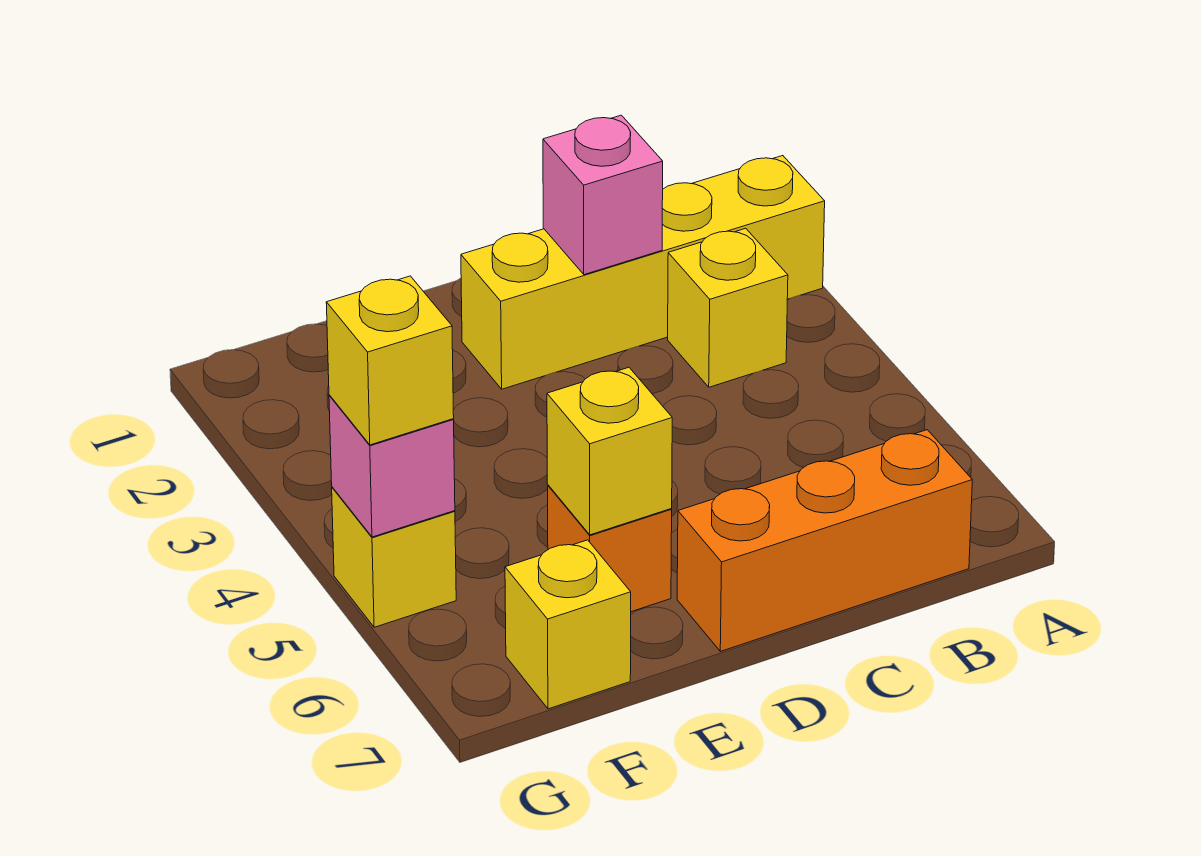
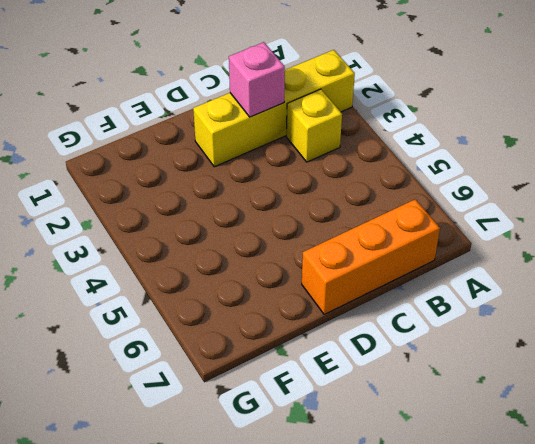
none -> orange 1x1 brick [548,485,672,612]
none -> yellow 1x1 brick [505,540,631,709]

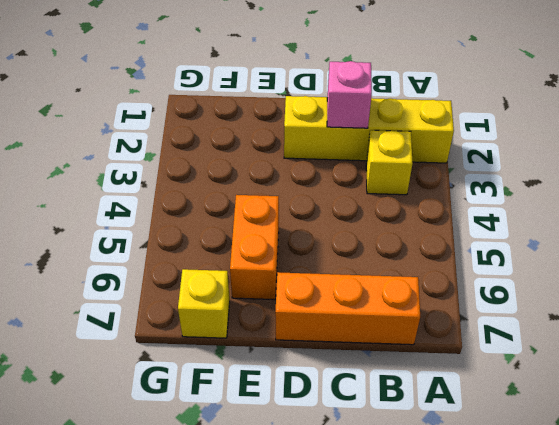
orange 1x2 brick [230,195,279,300] -> orange 1x1 brick [548,485,672,612]
none -> yellow 1x1 brick [332,487,456,627]
none -> yellow 1x1 brick [547,367,672,535]

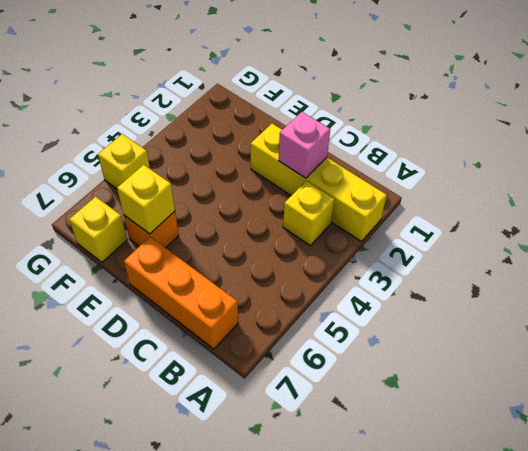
none -> pink 1x1 brick [329,395,455,537]
none -> yellow 1x1 brick [326,276,454,445]

